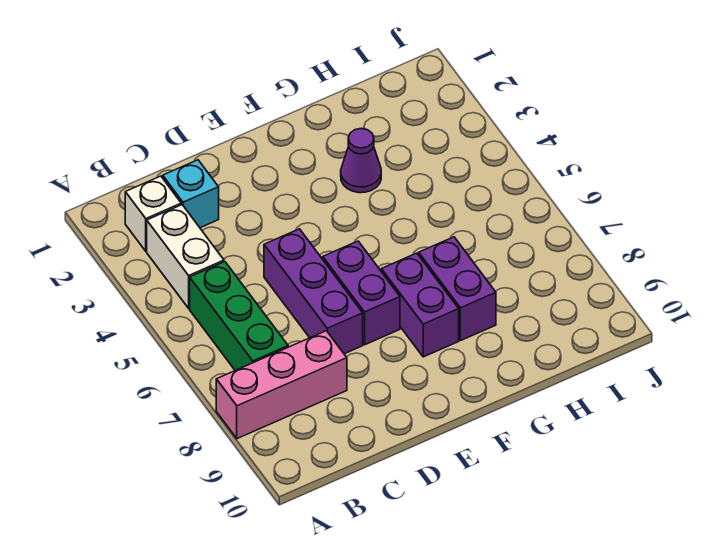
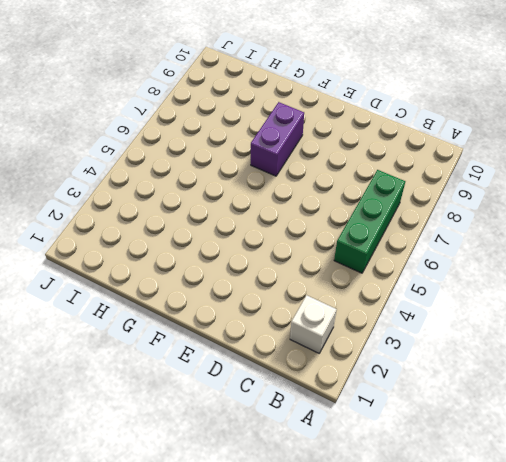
none -> pink 1x3 brick [216,331,347,439]
none -> white 1x2 brick [147,205,224,308]

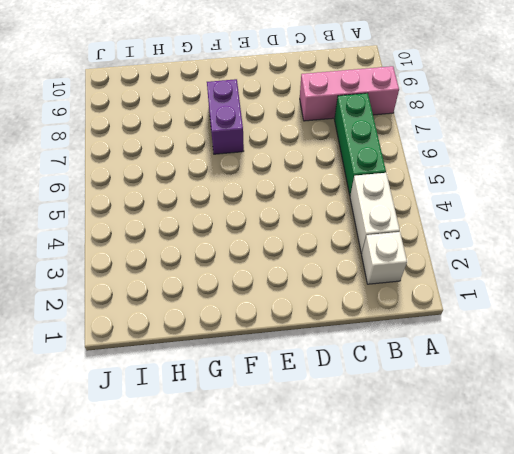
none -> cyan 1x1 brick [163,160,219,228]
none -> purple 1x3 brick [264,229,363,354]

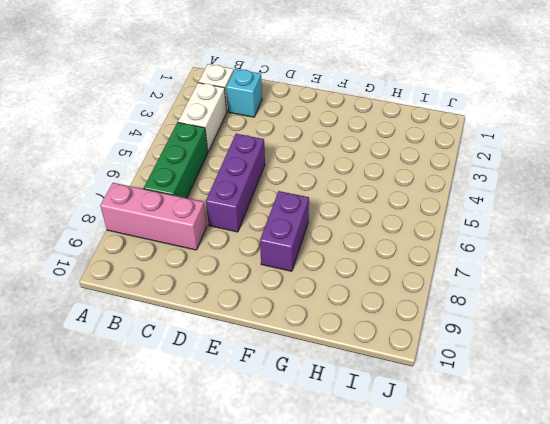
none -> purple 1x2 brick [323,241,400,345]
none -> purple 1x1 cone [341,128,381,193]

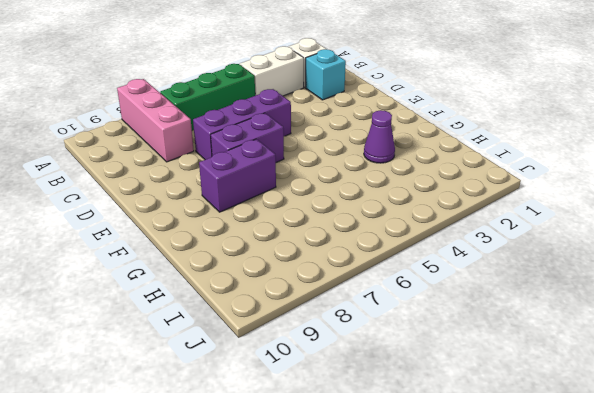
none -> purple 1x2 brick [419,237,496,341]

